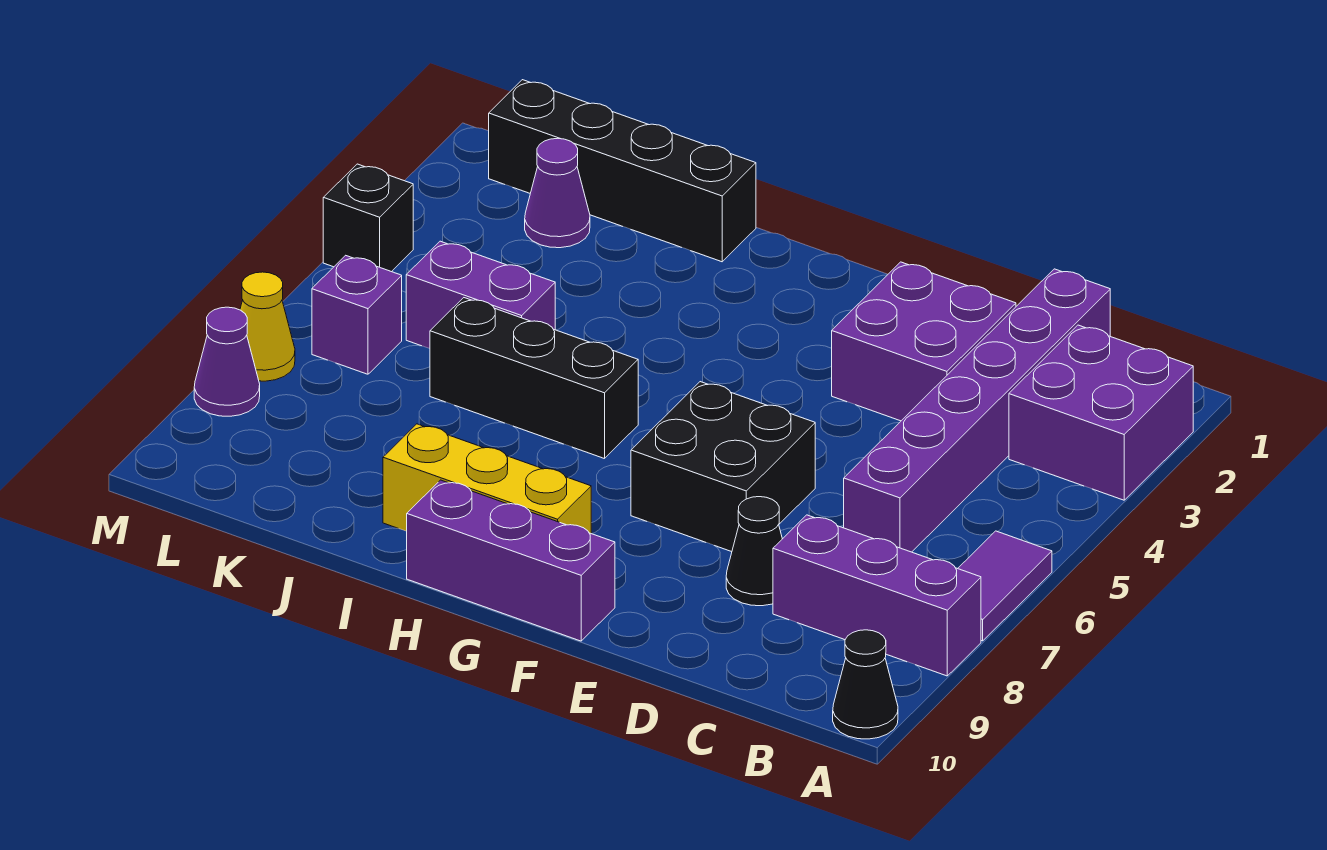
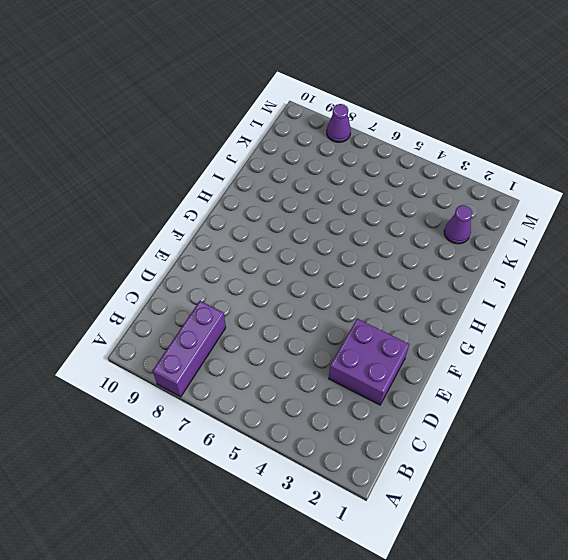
none -> purple 2x2 brick [1009,325,1193,500]
none -> purple 1x2 tile [958,531,1052,641]
none -> black 1x1 cone [833,630,898,739]

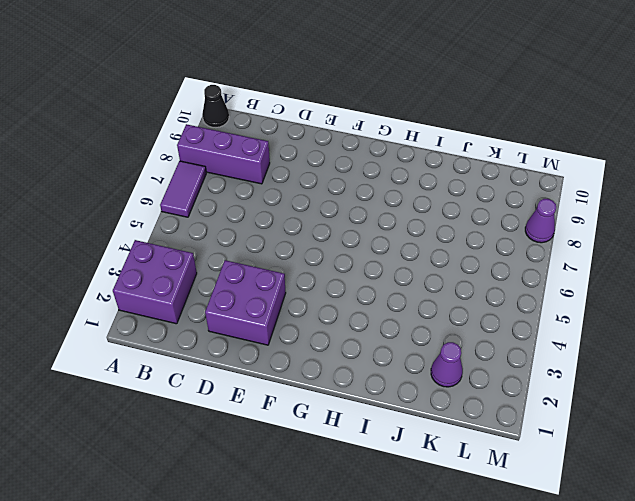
none -> purple 1x6 brick [844,269,1110,552]
none -> black 1x1 cone [726,497,782,606]
none -> black 2x2 brick [631,382,815,552]

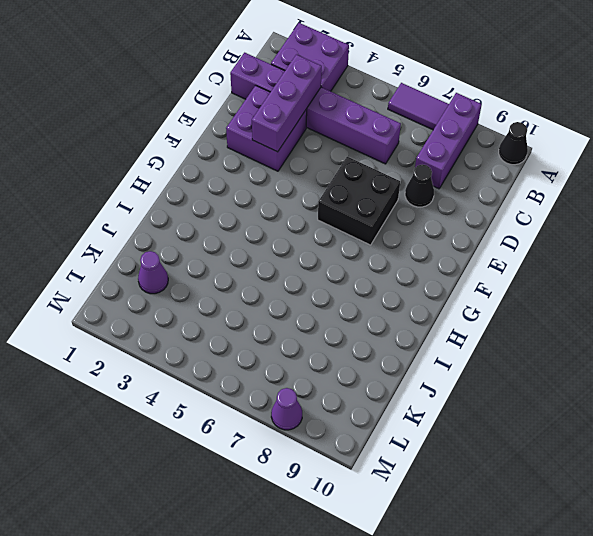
purple 1x3 brick [252,54,322,152] -> purple 1x3 brick moved to [407,480,615,641]
none -> yellow 1x3 brick [383,424,591,533]
none -> black 1x3 brick [430,298,638,459]
none -> black 1x4 brick [489,80,756,262]

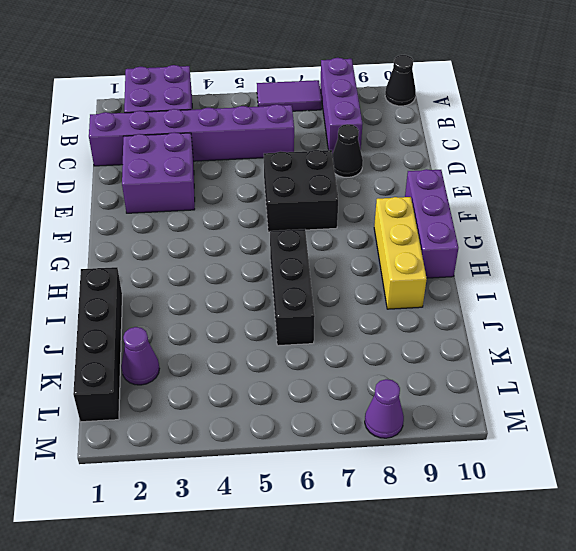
none -> purple 1x2 brick [406,241,555,349]
none -> purple 1x1 brick [312,255,402,374]
none -> black 1x1 brick [323,164,413,272]

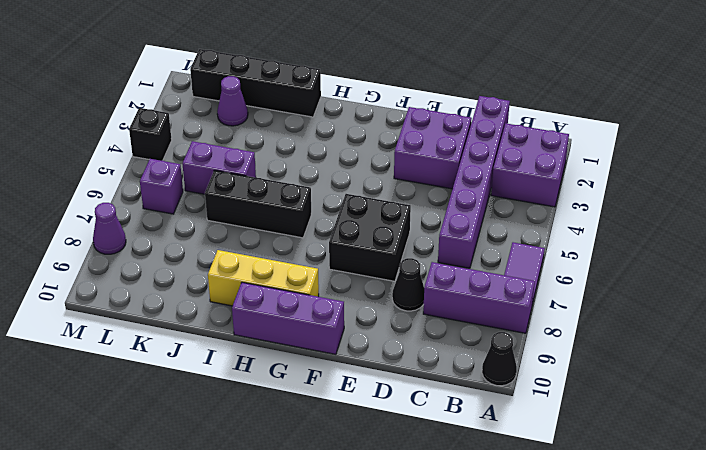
none -> yellow 1x1 cone [240,272,295,381]

